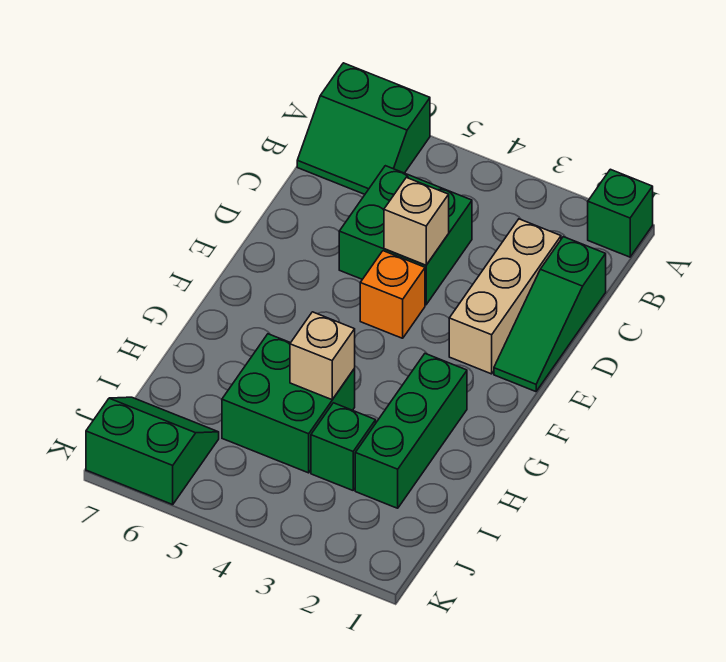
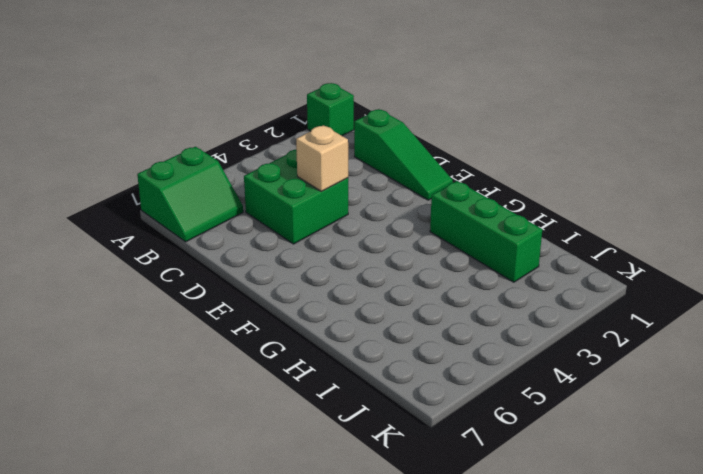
none -> tan 1x3 brick [449,219,561,374]
none -> orange 1x1 brick [360,251,425,338]
none -> green 2x2 brick [222,334,355,473]

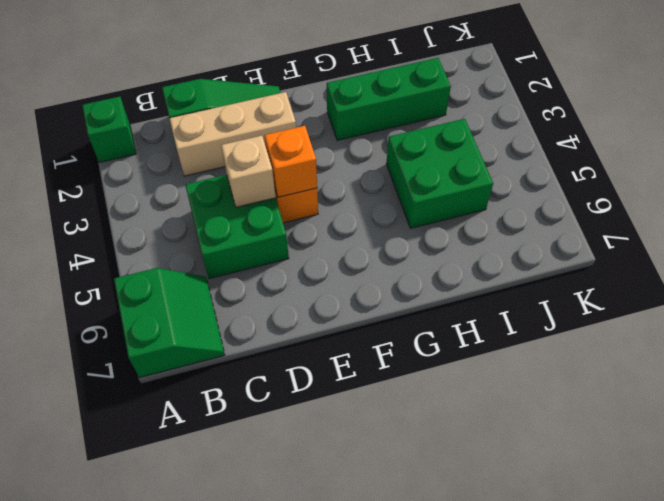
orange 1x1 brick [264,126,317,197] -> none
none -> green 1x1 brick [311,403,376,490]
none -> green 2x2 slope [86,397,219,505]
none -> tan 1x1 brick [290,312,355,400]

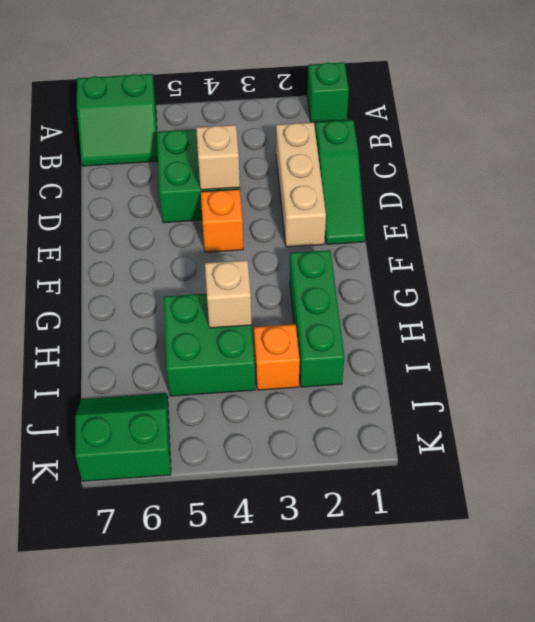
orange 1x1 brick [254,324,300,390] -> green 1x1 brick [311,403,376,490]

